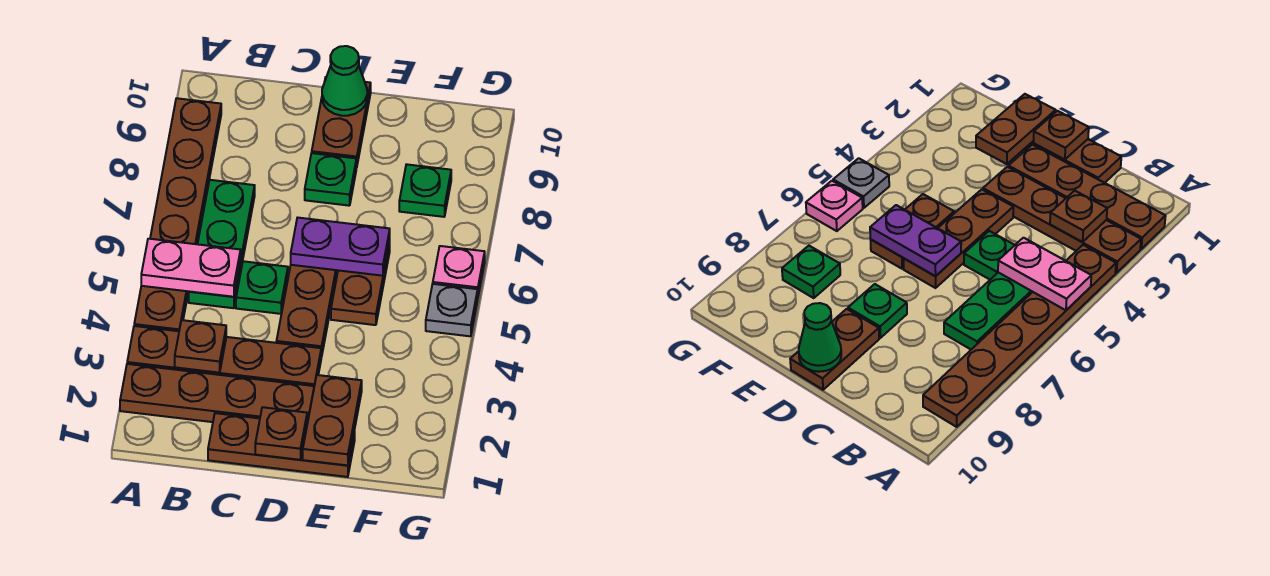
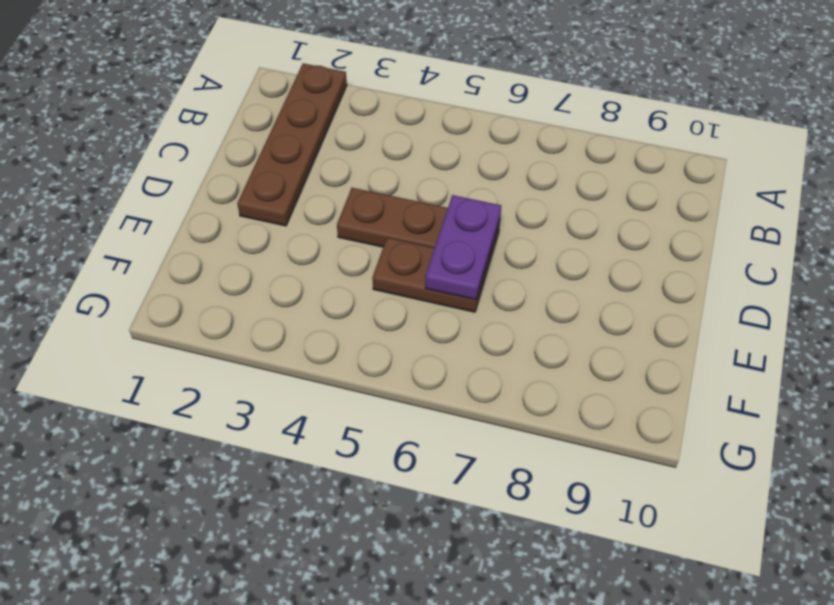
none -> brown 1x4 plate [127,326,321,386]
none -> brown 1x6 plate [134,98,221,331]
none -> green 1x3 plate [189,180,255,308]

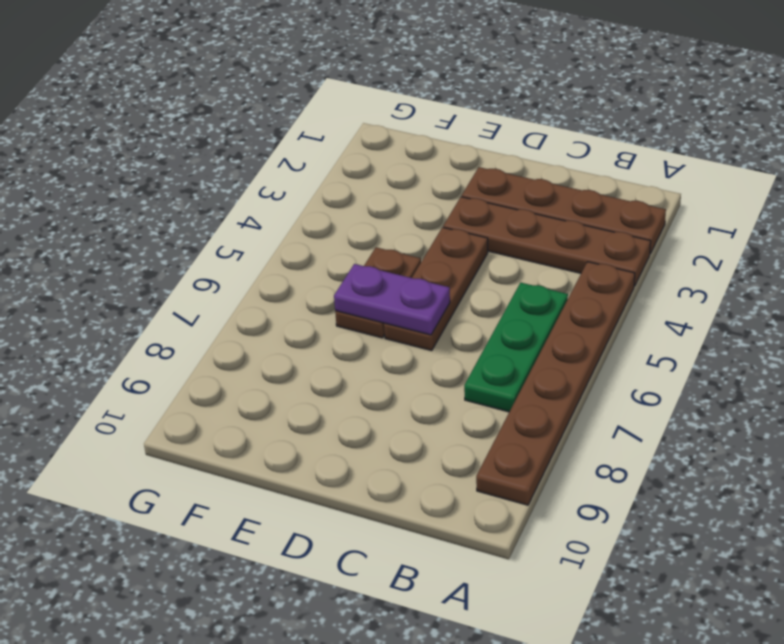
none -> brown 1x3 plate [208,413,355,477]
none -> green 1x1 plate [236,261,288,314]
none -> green 1x1 plate [305,153,357,206]

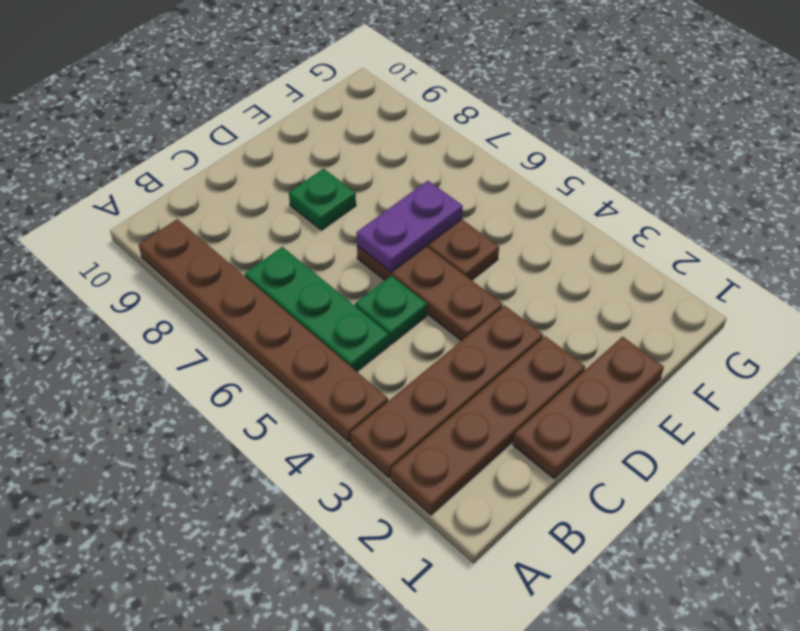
none -> brown 1x2 plate [312,77,371,167]
none -> green 1x1 plate [399,164,451,217]
none -> grey 1x1 plate [426,284,478,336]

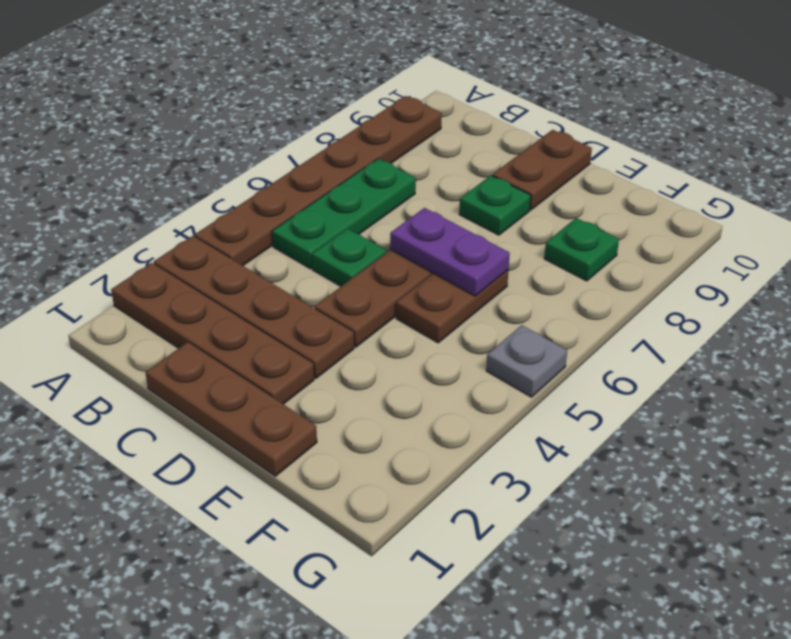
none -> pink 1x1 plate [433,246,485,296]
none -> pink 1x2 plate [141,239,241,297]
none -> brown 1x1 plate [175,320,226,373]

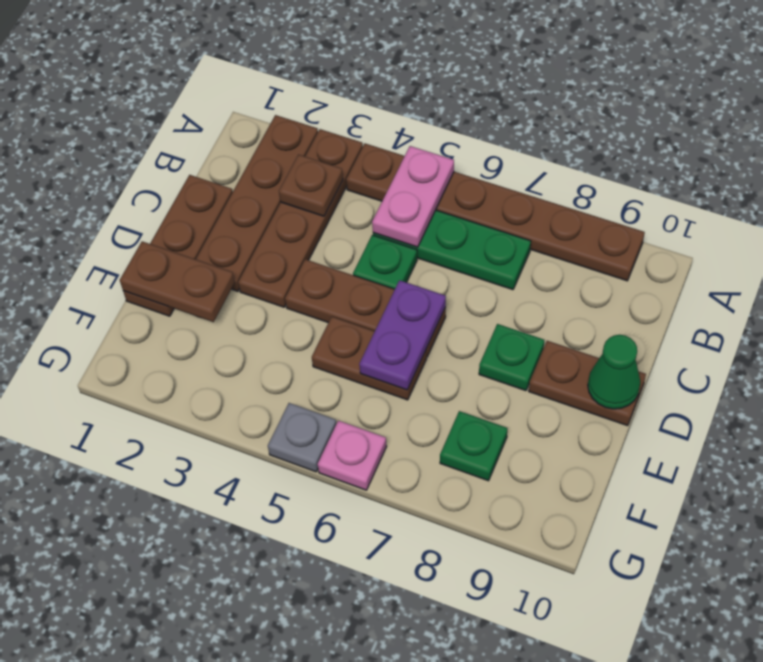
none -> brown 1x1 plate [255,407,307,460]

